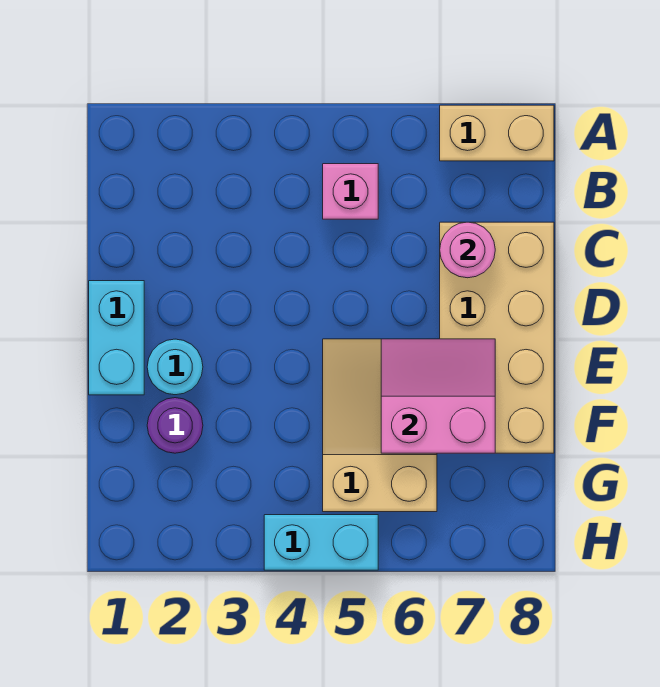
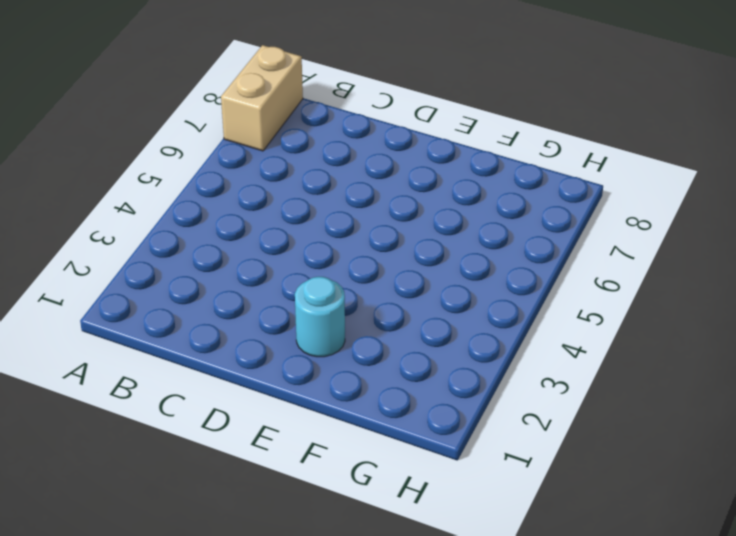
none -> pink 1x1 brick [323,164,378,219]
none -> tan 2x4 brick [440,222,554,453]

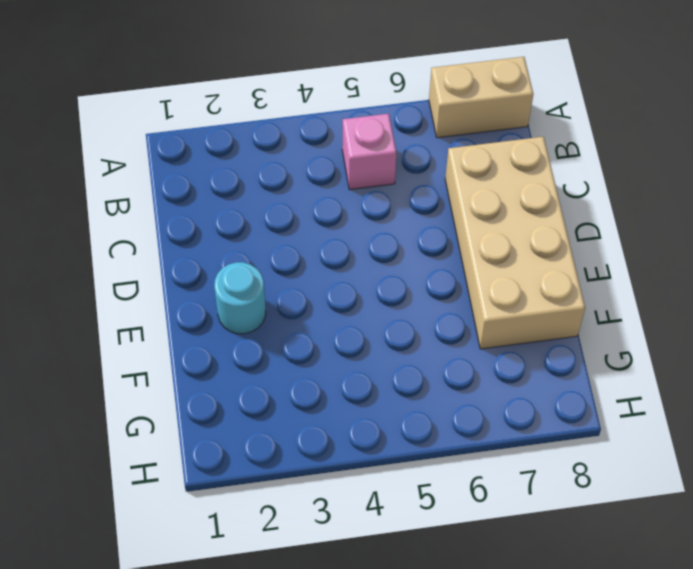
none -> cyan 1x2 brick [89,281,144,395]
none -> tan 2x3 slope [323,339,437,512]

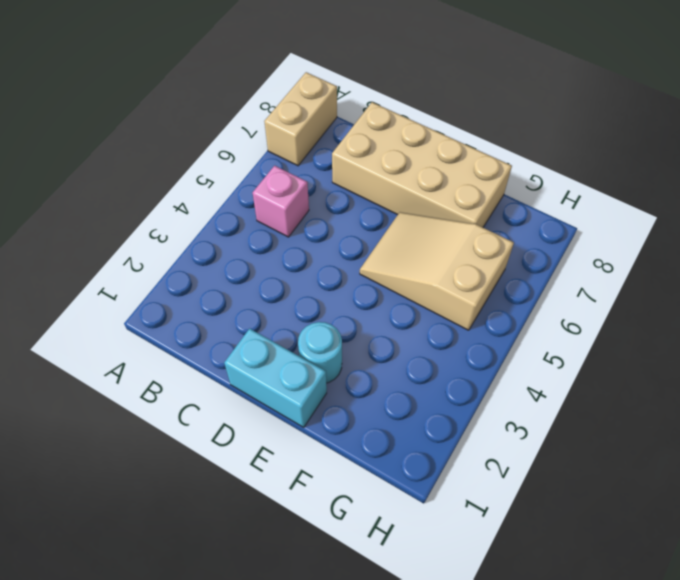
none -> purple 1x1 round brick [147,398,203,453]
none -> cyan 1x2 brick [264,515,378,570]

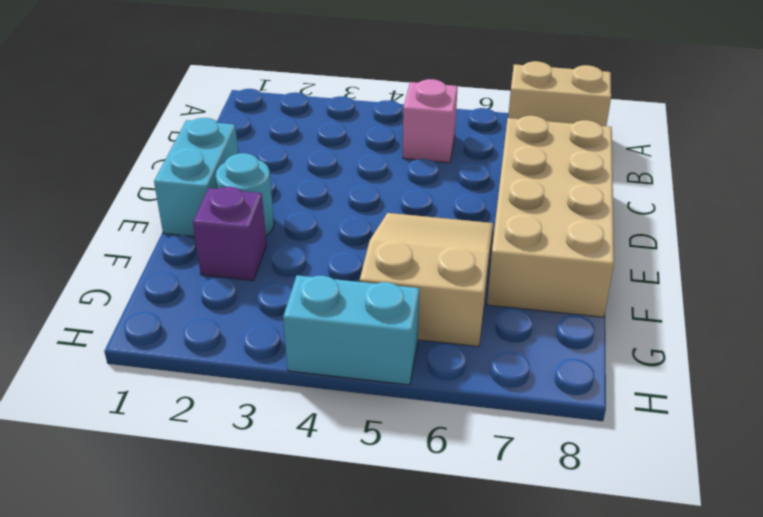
purple 1x1 brick [193,187,267,281] -> purple 1x1 round brick [147,398,203,453]
none -> pink 1x1 round brick [440,222,495,278]
none -> pink 2x2 slope [381,339,495,453]

